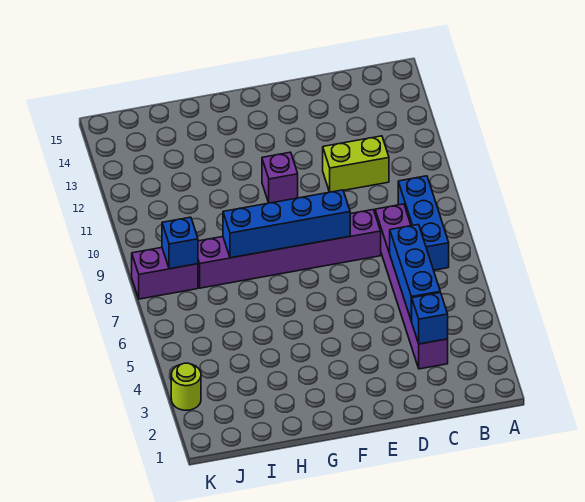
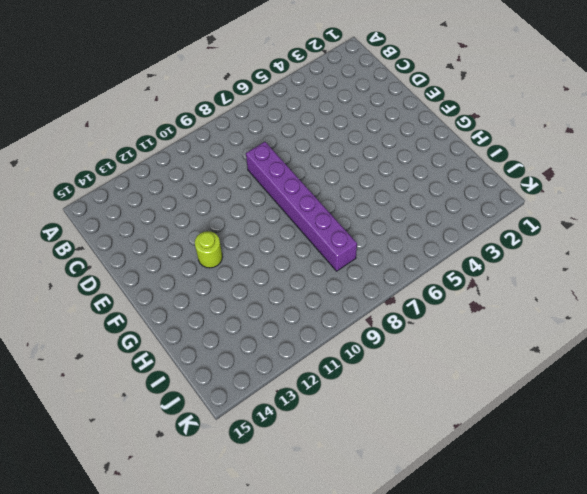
lime 1x1 round brick [195,231,223,268] -> lime 1x1 round brick moved to [171,363,201,410]
none -> blue 1x3 brick [398,176,449,270]
none -> purple 1x6 brick [375,204,448,369]

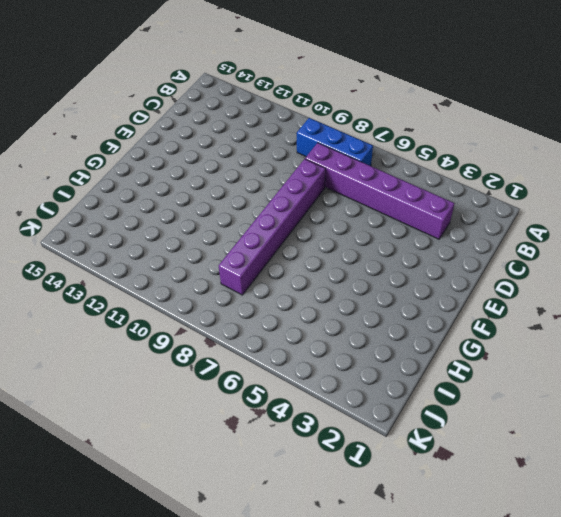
none -> lime 1x2 brick [323,136,389,192]
none -> purple 1x1 brick [262,152,298,203]

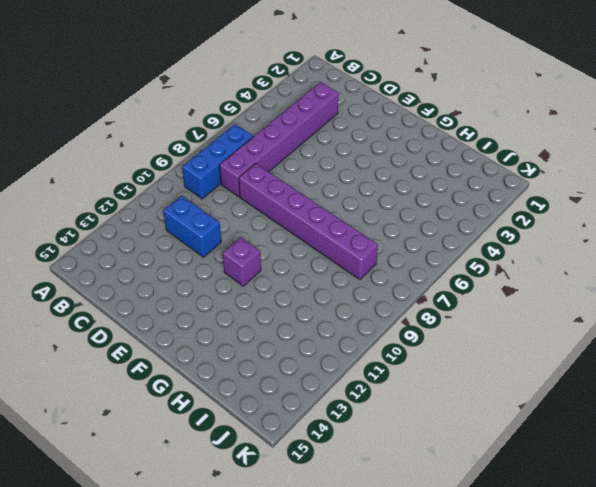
blue 1x2 brick [163,196,221,257] -> lime 1x2 brick [323,136,389,192]
none -> purple 1x2 brick [132,248,198,299]
none -> lime 1x1 round brick [171,363,201,410]

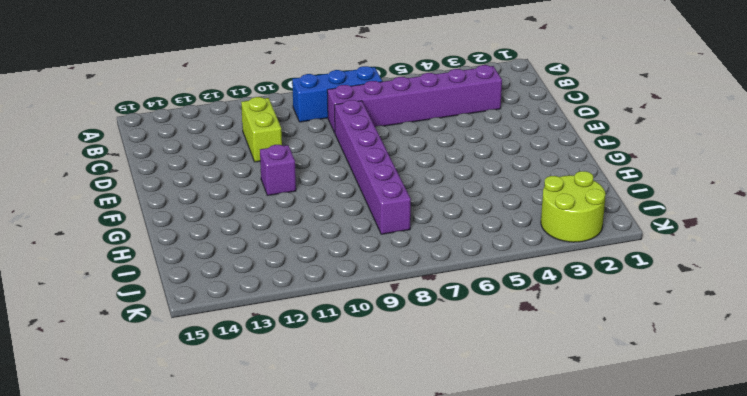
lime 2x2 round brick [541,171,606,242] -> lime 1x1 round brick [171,363,201,410]
none -> purple 1x2 brick [132,248,198,299]
none -> blue 1x1 brick [411,293,448,344]

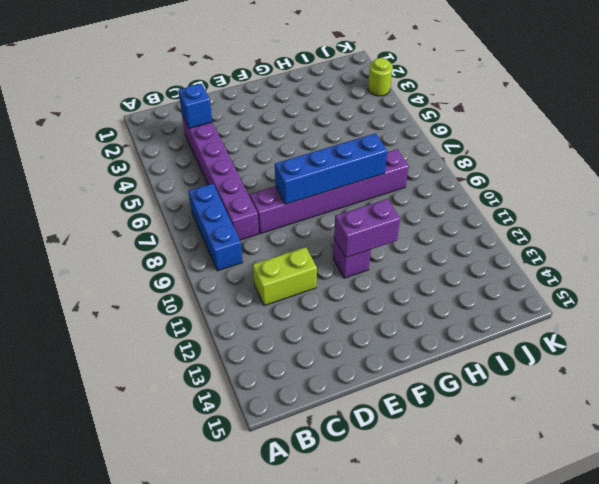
purple 1x2 brick [334,199,400,258] -> purple 1x2 brick moved to [132,248,198,299]
none -> blue 1x3 brick [390,224,440,321]
none -> blue 1x1 brick [162,217,198,269]

